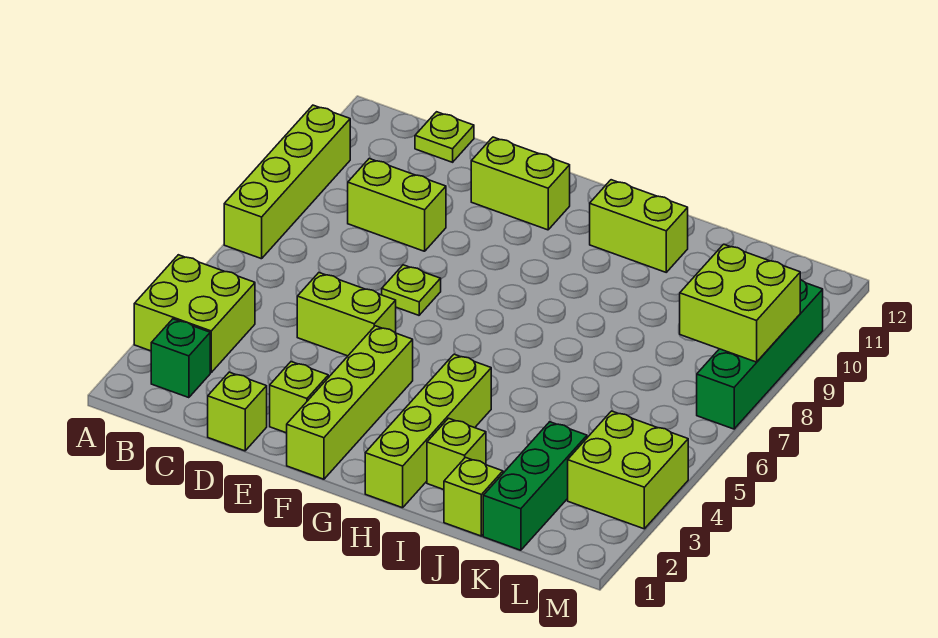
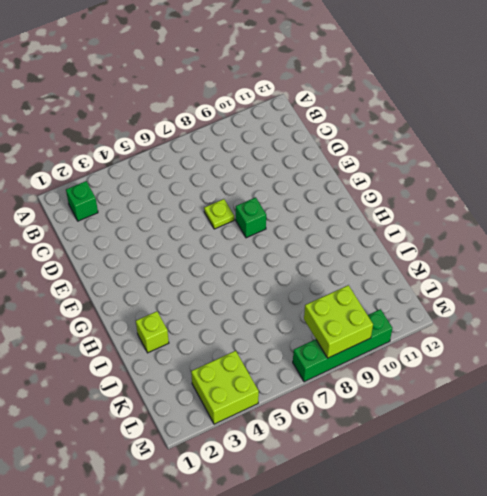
green 1x1 brick [236,197,266,238] -> none
none -> lime 2x2 brick [134,255,255,372]
none -> lime 1x4 brick [224,105,350,259]
none -> lime 1x2 brick [348,159,446,251]

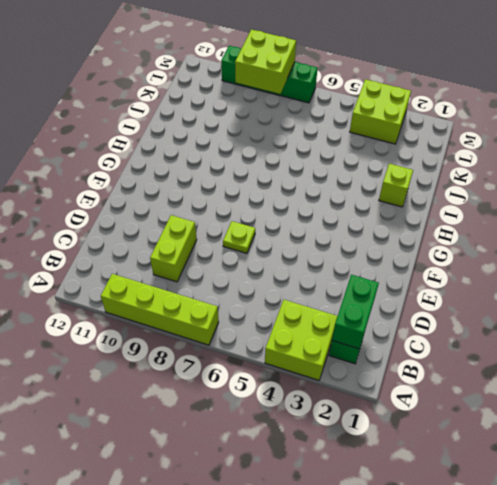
green 1x2 brick [332,275,379,349] -> none
none -> lime 1x1 plate [415,112,474,162]
none -> lime 1x1 brick [208,372,267,451]
none -> lime 1x2 brick [297,273,396,356]

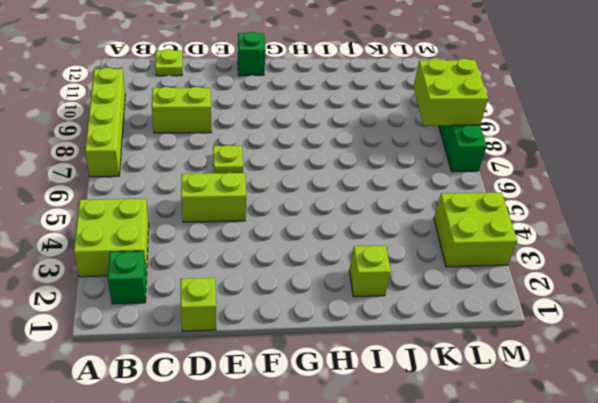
green 1x1 brick [238,32,266,76] -> none
none -> lime 1x1 brick [270,362,328,433]
none -> lime 1x2 brick [471,137,570,230]
none -> lime 1x4 brick [287,326,413,479]

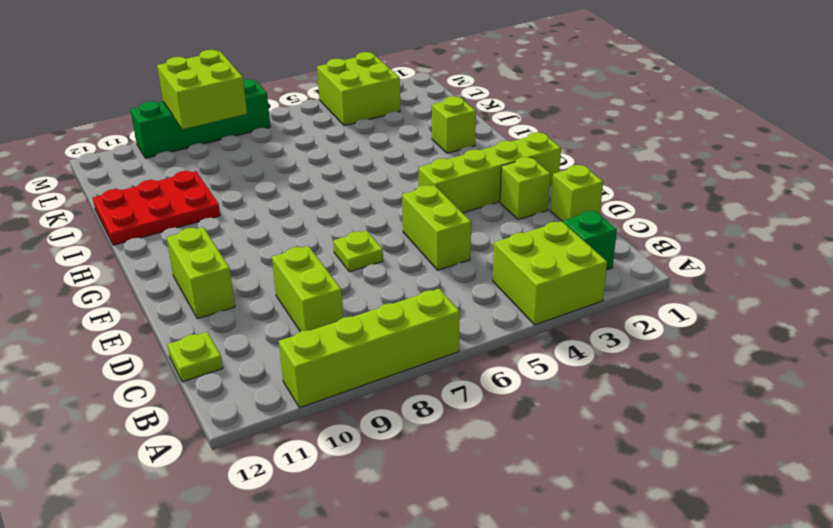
red 2x3 plate [93,171,220,245] -> lime 1x2 brick [590,180,688,272]
none -> lime 1x4 brick [365,354,491,508]
none -> lime 1x1 brick [444,458,503,536]
none -> green 1x3 brick [483,422,587,550]

